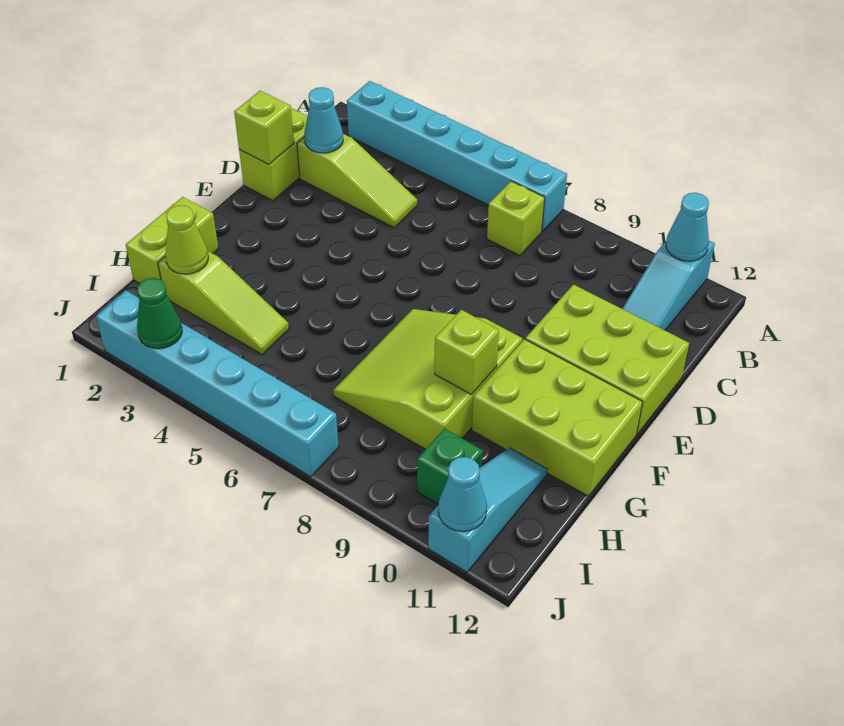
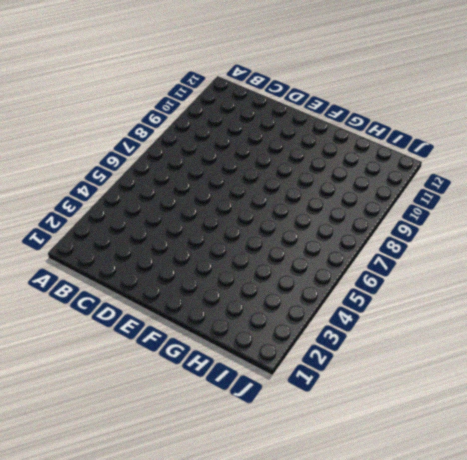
none -> cyan 1x6 brick [347,81,567,232]
none -> cyan 1x3 slope [622,241,715,330]
none -> lime 1x1 brick [487,181,545,256]

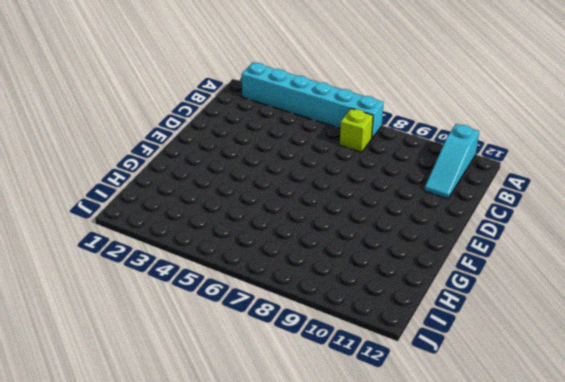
none -> lime 1x2 brick [239,108,307,201]
none -> lime 1x3 slope [297,134,417,227]
none -> lime 2x3 brick [525,285,689,434]

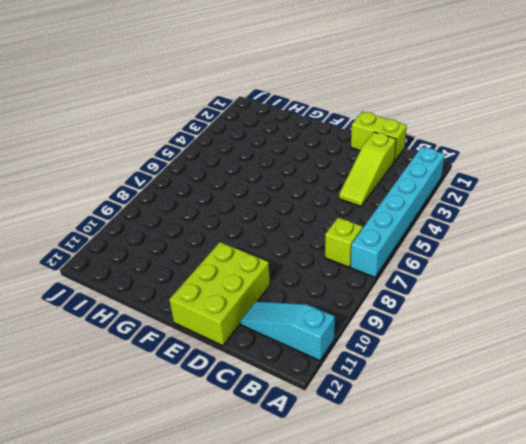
none -> lime 3x3 slope [333,309,522,449]
none -> lime 2x3 brick [472,339,642,496]
none -> lime 1x2 brick [126,197,218,283]

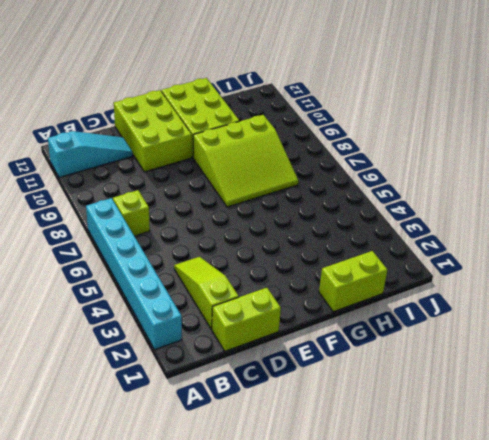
none -> lime 1x3 slope [158,251,289,354]
none -> cyan 1x3 slope [428,448,547,572]
none -> green 1x1 brick [417,429,483,504]

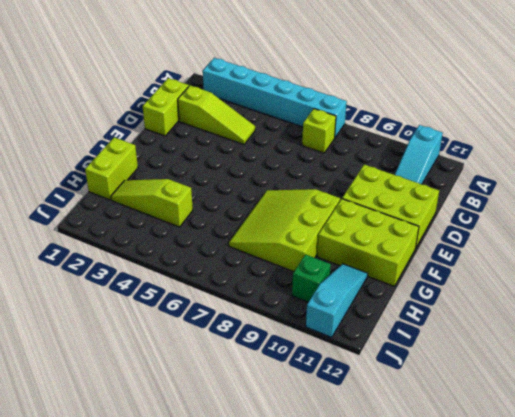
lime 1x3 slope [111,179,193,227] -> lime 1x3 slope turned to [158,251,289,354]
none -> cyan 1x6 brick [96,291,339,477]
none -> cyan 1x1 cone [666,193,709,261]
none -> cyan 1x1 cone [304,87,343,153]

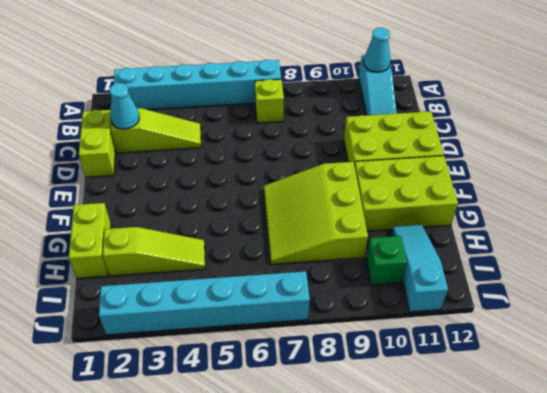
none -> lime 1x1 brick [234,91,294,165]
none -> lime 1x1 brick [435,310,499,395]
none -> lime 1x1 cone [165,205,208,274]

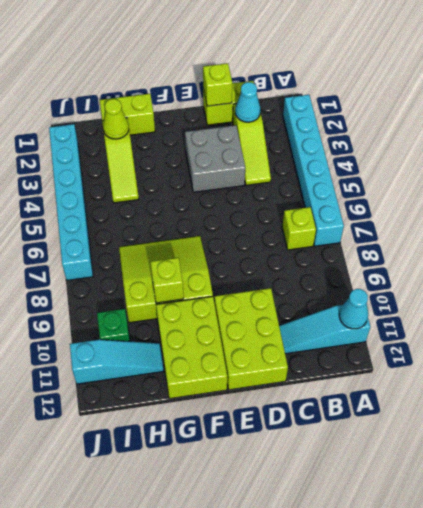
grey 2x2 brick [185,125,245,192] -> none
none -> green 1x1 cone [137,278,182,349]
none -> cyan 1x1 cone [438,457,487,532]

